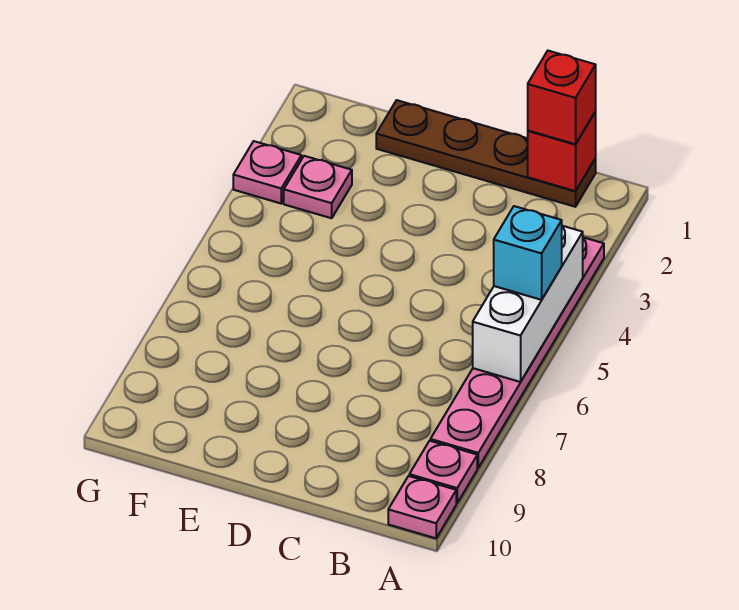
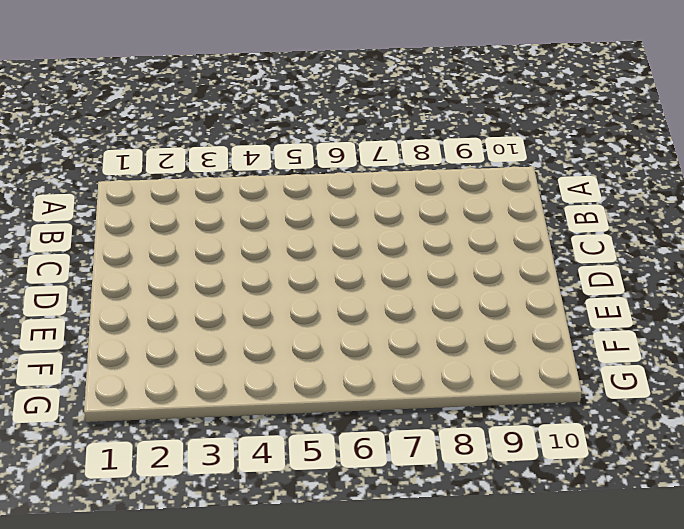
none -> pink 1x6 plate [430,237,604,468]
none -> pink 1x1 plate [409,441,477,503]

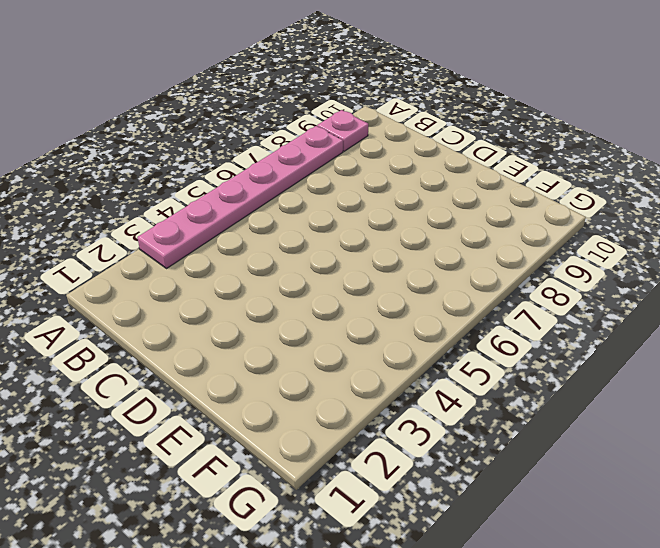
none -> pink 1x1 plate [388,476,456,538]
none -> brown 1x4 plate [376,100,596,207]

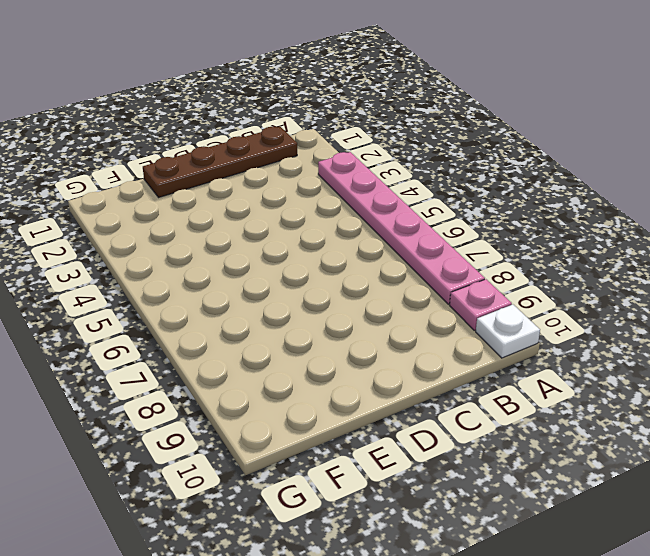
white 1x1 plate [476,305,540,358] -> pink 1x1 plate [388,476,456,538]
none -> pink 1x1 plate [284,156,352,218]
none -> pink 1x1 plate [233,141,301,203]

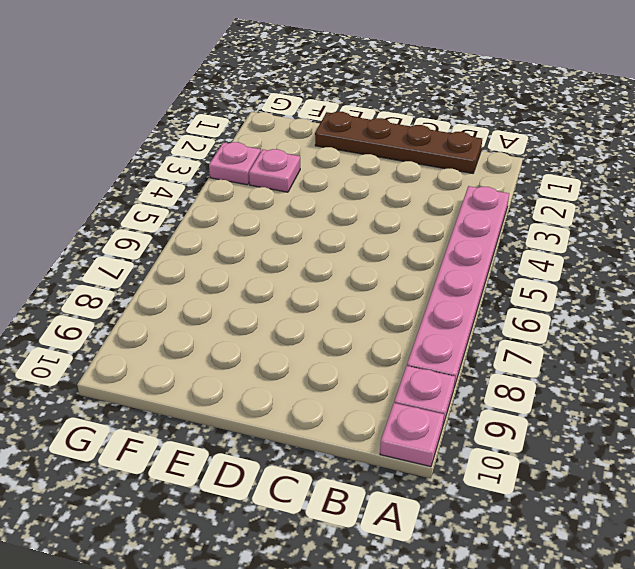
none -> white 1x3 brick [473,226,583,382]
none -> red 1x1 brick [528,112,596,191]

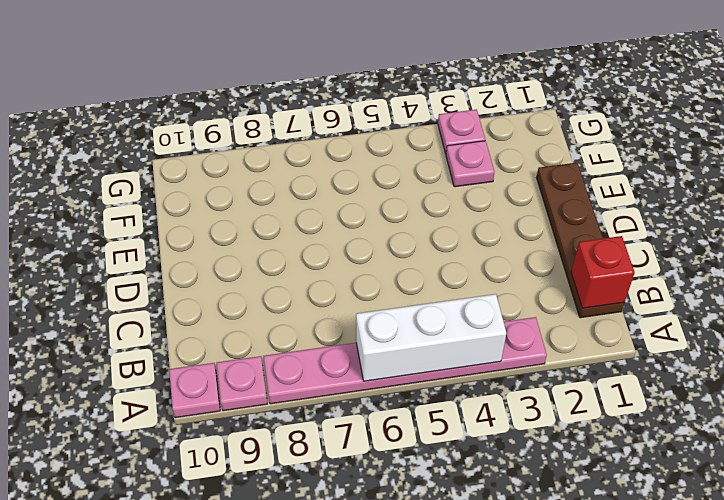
none -> cyan 1x1 brick [494,206,562,300]
none -> red 1x1 brick [528,51,596,144]

